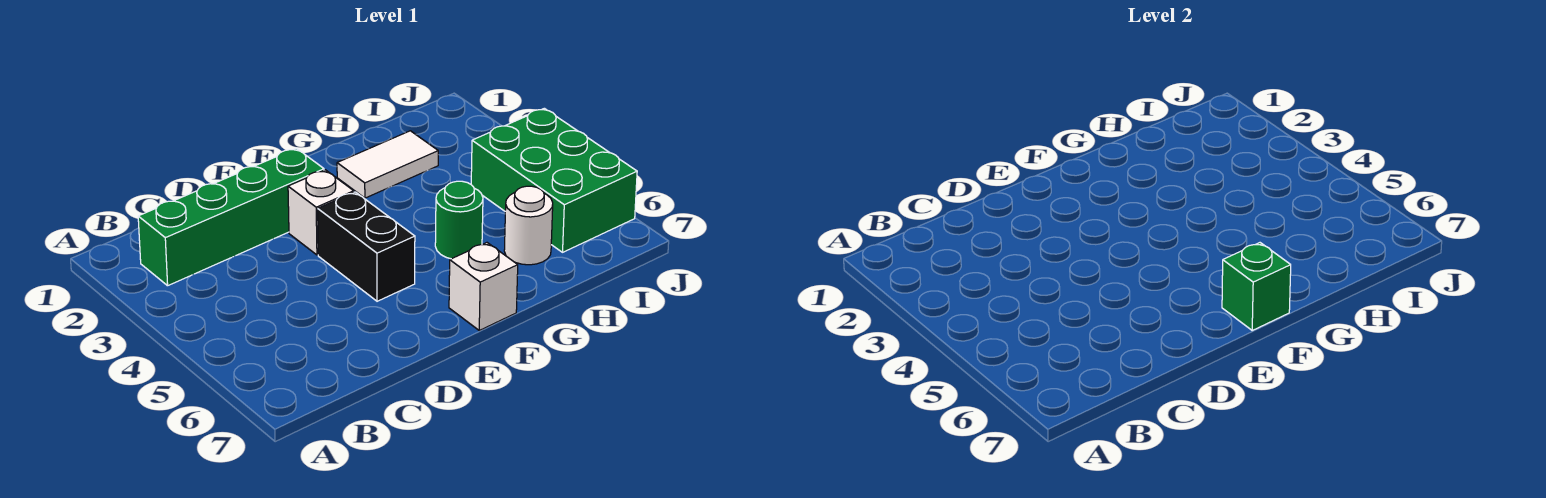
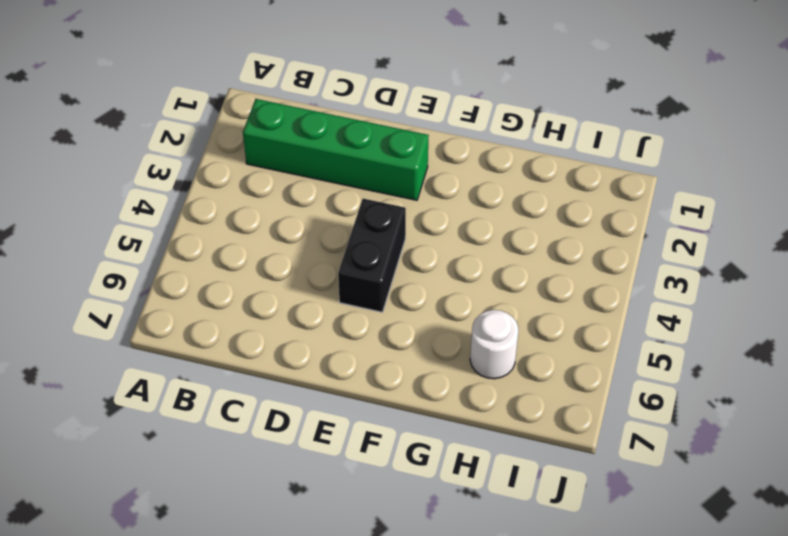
none -> white 1x1 brick [288,170,354,255]
none -> white 1x1 brick [449,243,518,330]

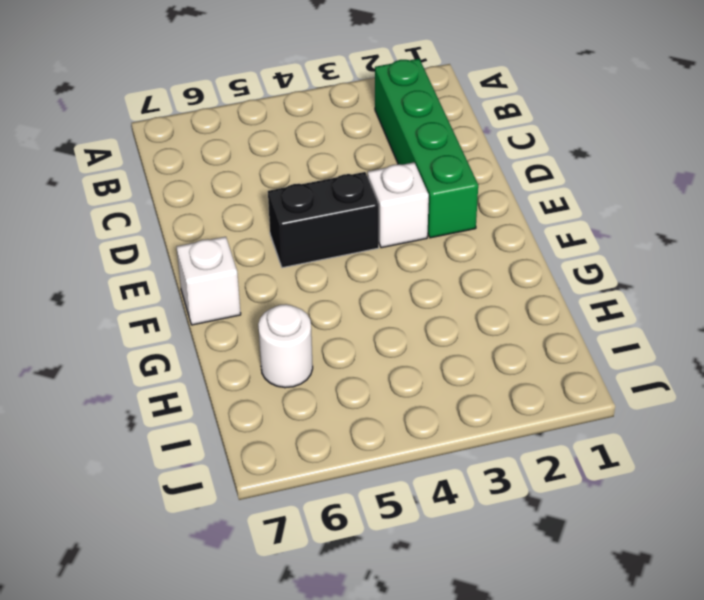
none -> white 1x2 tile [337,131,438,198]
none -> green 1x1 round brick [435,181,483,259]

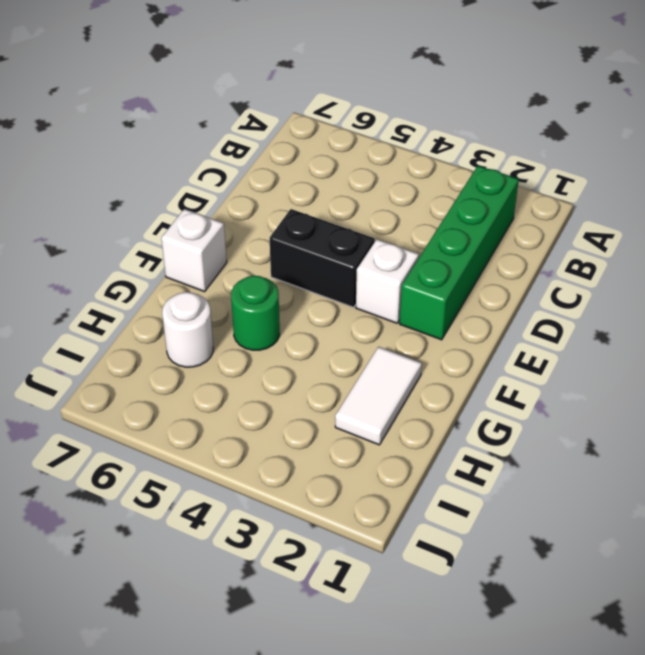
none -> green 2x3 brick [471,108,637,252]
none -> green 1x1 brick [1222,243,1291,330]

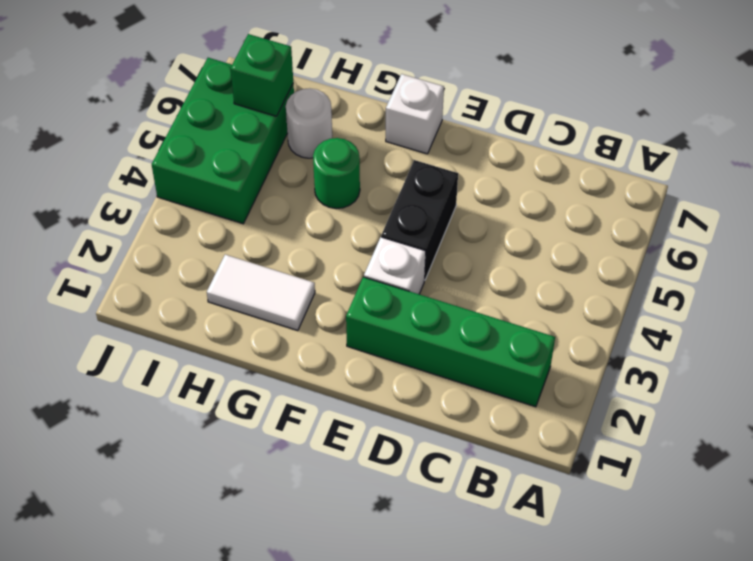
green 1x1 brick [230,34,293,116] -> green 1x1 brick moved to [1222,243,1291,330]

